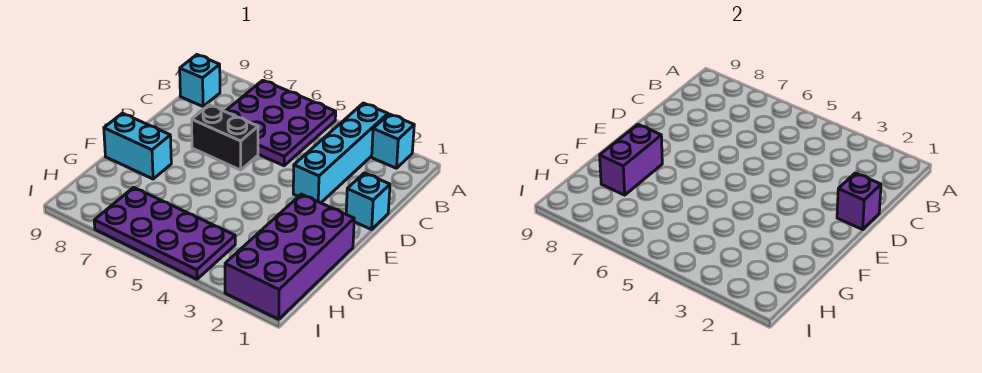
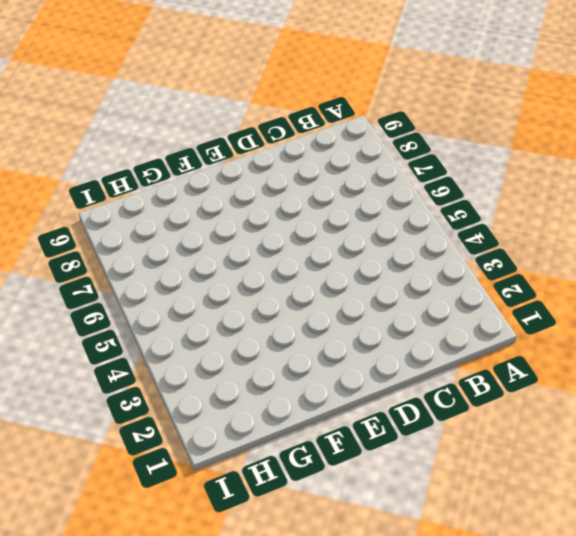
none -> cyan 1x1 brick [372,114,414,168]
none -> cyan 1x4 brick [293,103,388,203]

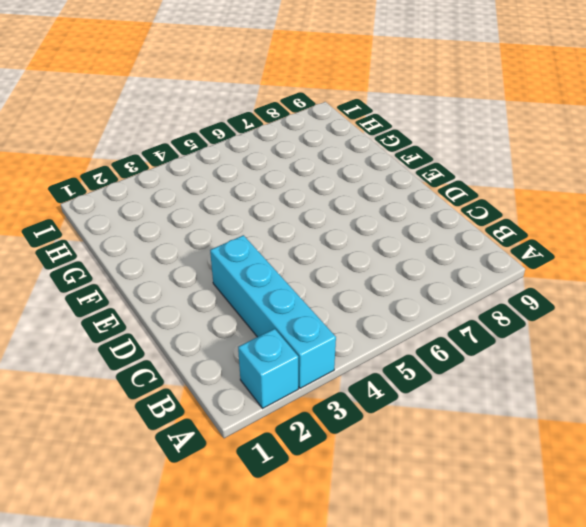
none -> purple 3x3 plate [225,80,336,166]
none -> cyan 1x1 brick [180,55,220,106]

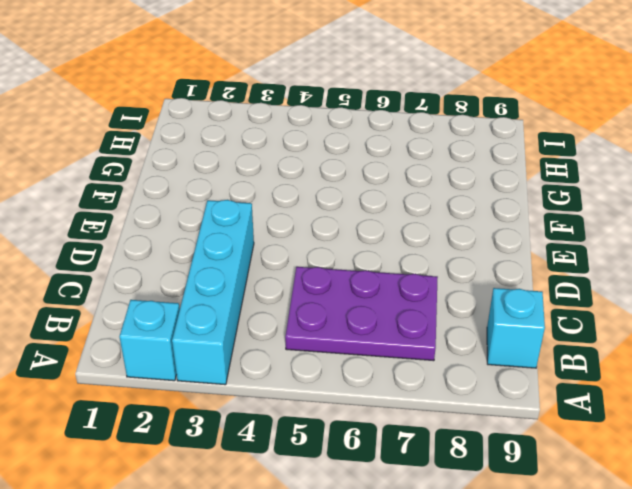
purple 2x3 plate [285,267,438,361] -> purple 3x3 plate [225,80,336,166]
none -> cyan 1x1 brick [346,173,390,229]
none -> black 1x2 brick [192,105,258,170]

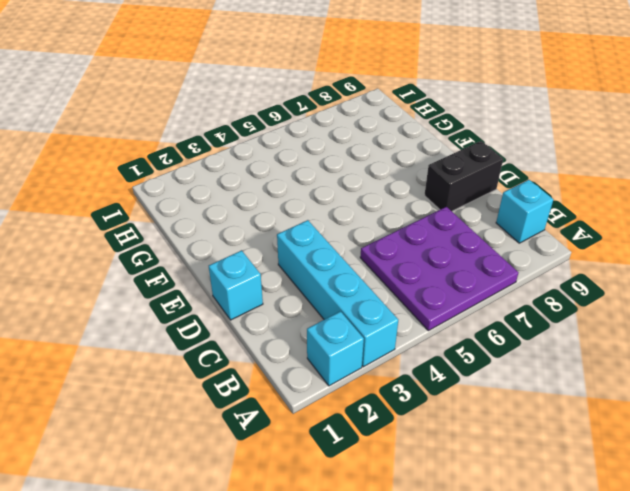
black 1x2 brick [424,141,503,211] -> black 1x2 brick moved to [192,105,258,170]
none -> purple 2x4 brick [225,194,354,319]
none -> cyan 1x2 brick [104,113,171,179]

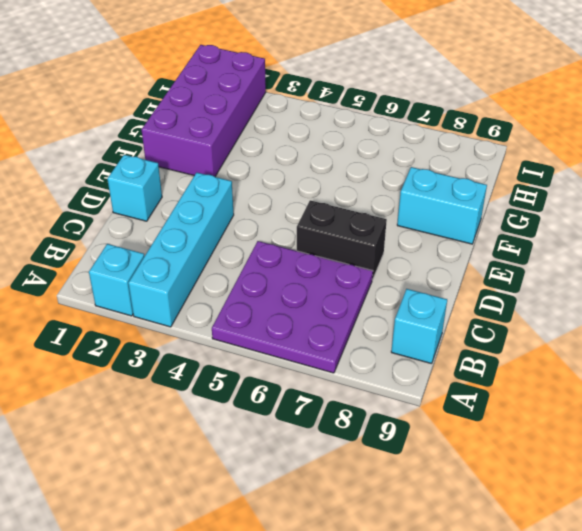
none -> purple 2x4 plate [94,187,235,279]
none -> purple 1x1 brick [837,173,881,229]

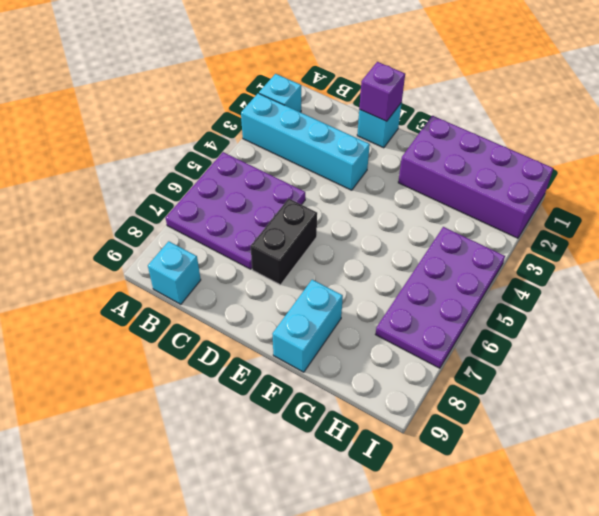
none -> purple 1x2 brick [600,124,662,195]

